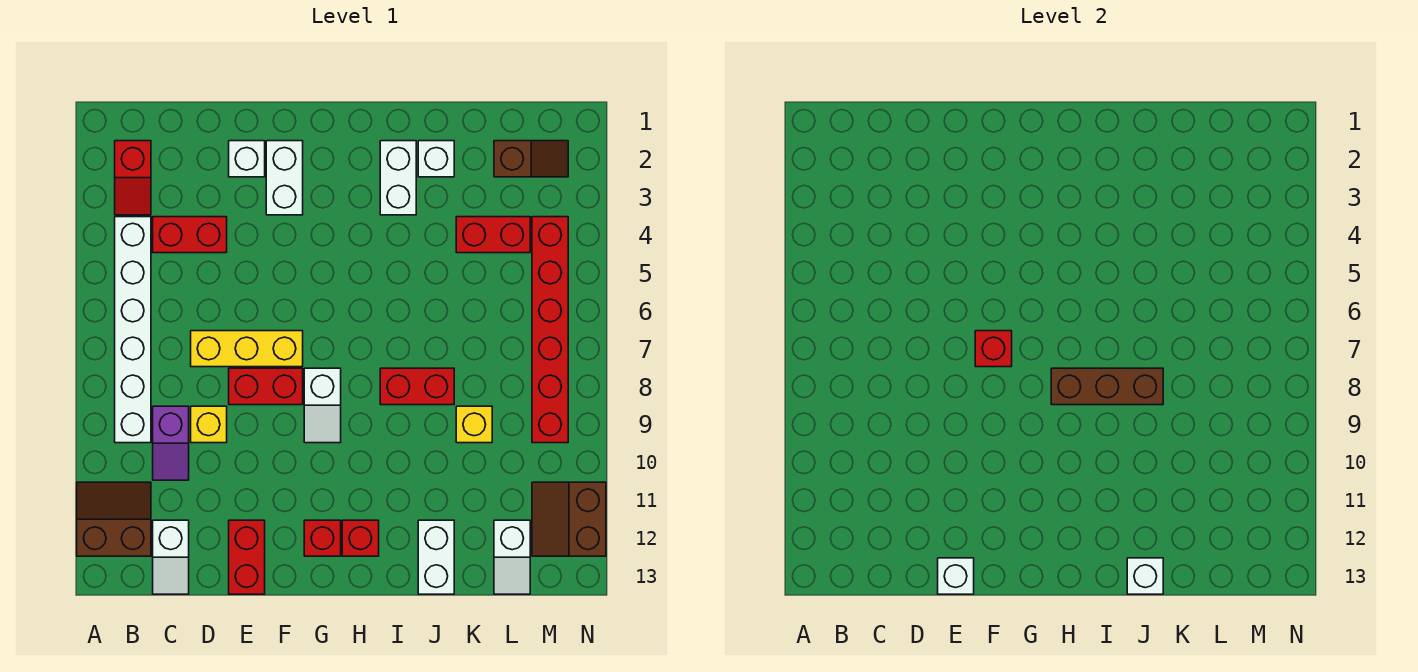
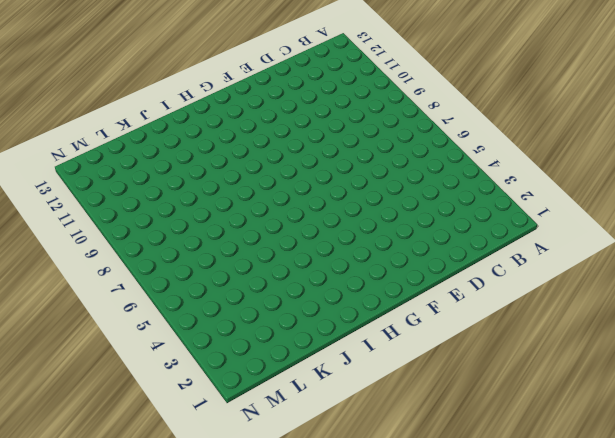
none -> brown 2x2 slope [77,482,151,556]
none -> red 1x2 slope [115,141,151,215]
none -> white 1x6 brick [115,217,151,443]

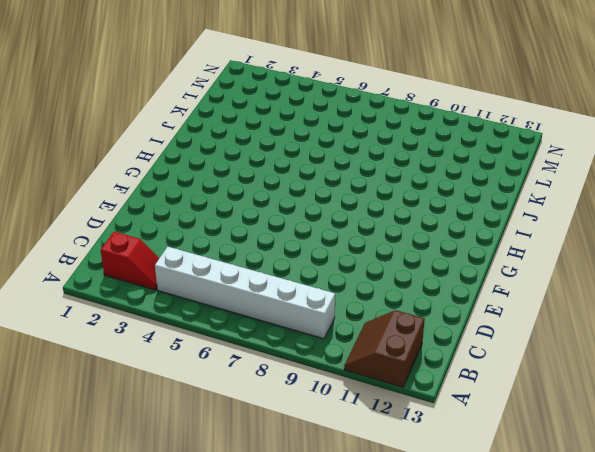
none -> red 1x2 brick [153,217,227,253]
none -> purple 1x2 slope [153,406,189,480]
none -> white 1x2 slope [153,520,189,594]

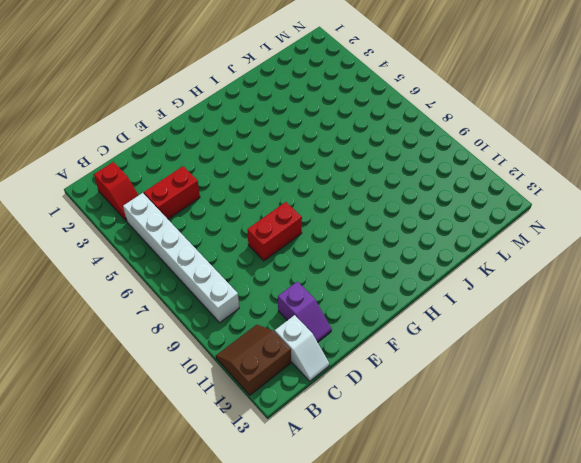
purple 1x2 slope [278,281,332,342] -> purple 1x2 slope moved to [153,406,189,480]
none -> yellow 1x3 brick [191,331,303,367]
none -> yellow 1x1 brick [191,406,227,443]
none -> white 1x1 brick [229,141,265,177]

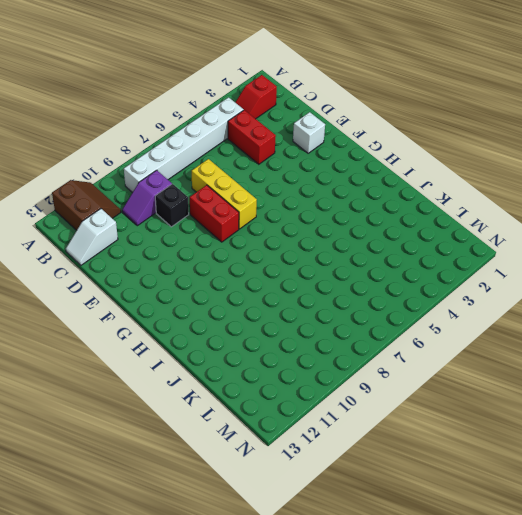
black 1x1 brick [155,184,189,227] -> yellow 1x1 brick [191,406,227,443]
none -> red 1x2 brick [229,520,265,594]
none -> white 1x2 brick [266,141,303,215]
none -> white 1x2 slope [304,368,341,443]

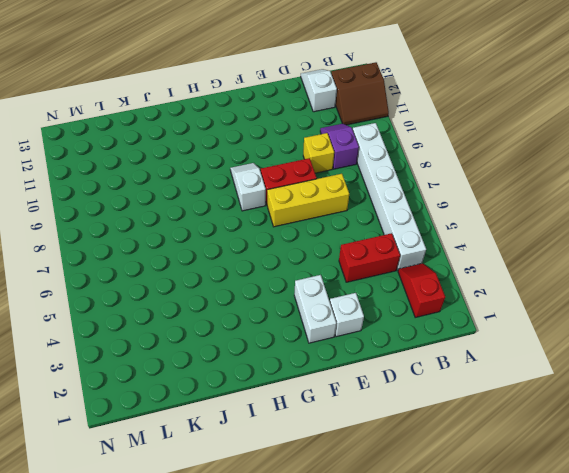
none -> red 1x2 brick [229,520,265,594]
none -> red 1x1 brick [304,520,341,556]
none -> red 1x1 brick [342,520,379,556]

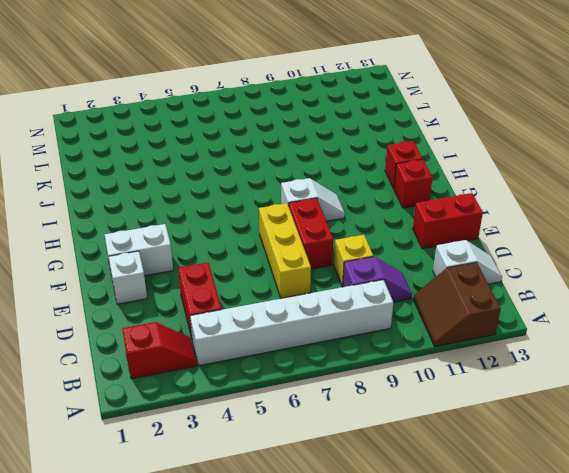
none -> white 1x2 brick [380,141,416,215]
none -> red 1x2 brick [380,368,454,405]
none -> white 1x1 brick [418,141,454,177]

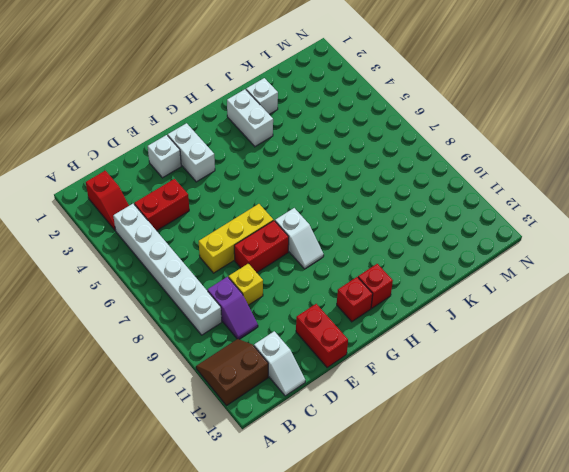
none -> red 1x2 brick [380,368,454,405]
none -> white 1x2 brick [418,520,454,594]
none -> red 1x2 brick [456,217,530,253]

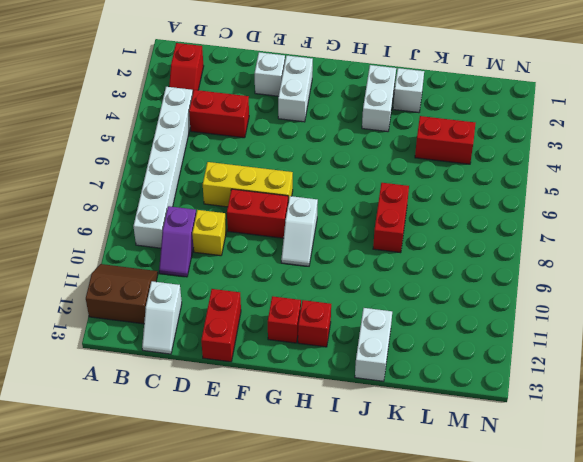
red 1x2 brick [373,183,409,253] -> red 1x2 brick turned to [380,368,454,405]
none -> yellow 1x1 brick [456,406,492,443]
none -> brown 1x2 slope [494,141,568,177]
none -> white 1x2 slope [494,520,530,594]

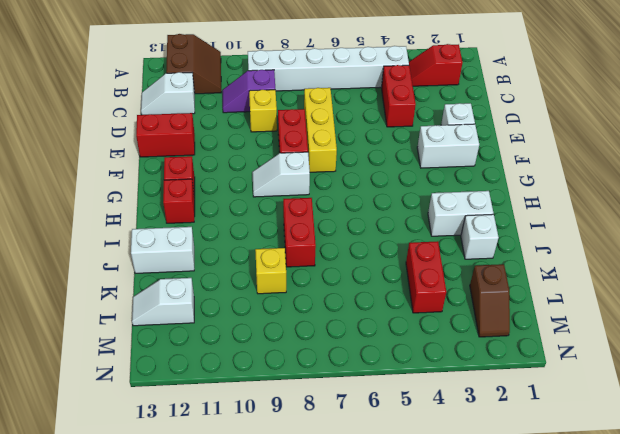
none -> red 1x6 brick [532,217,568,443]
none -> brown 2x2 slope [532,482,606,556]
none -> white 1x1 brick [938,558,974,594]

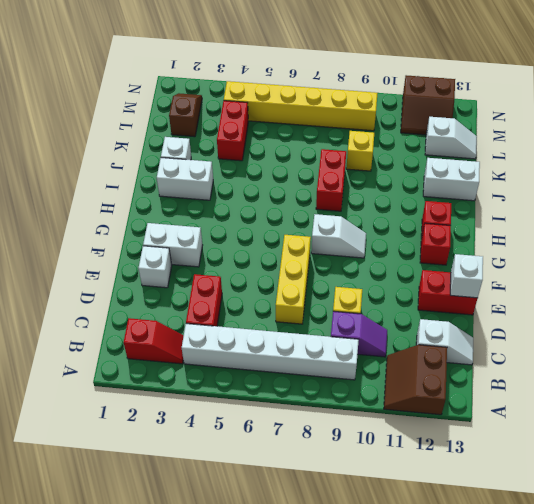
yellow 1x6 brick [224,81,377,131] -> red 1x6 brick [532,217,568,443]
none -> red 1x2 brick [229,368,303,405]
none -> red 1x1 brick [975,331,1012,367]
none -> brown 1x3 brick [1051,368,1163,405]

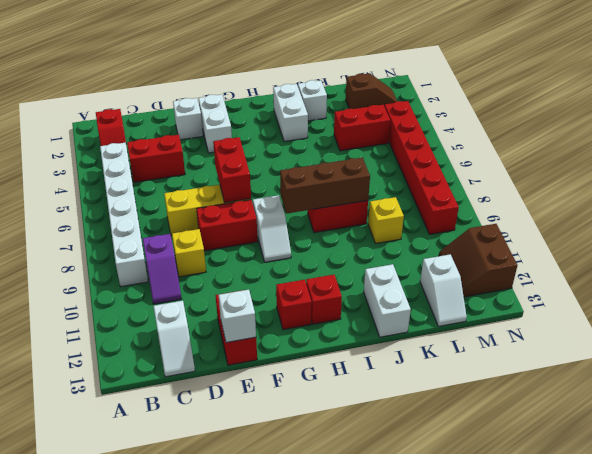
red 1x2 brick [213,137,251,203] -> red 1x1 brick [975,331,1012,367]
none -> brown 2x2 slope [77,482,151,556]
none -> white 1x1 brick [1127,558,1163,594]

